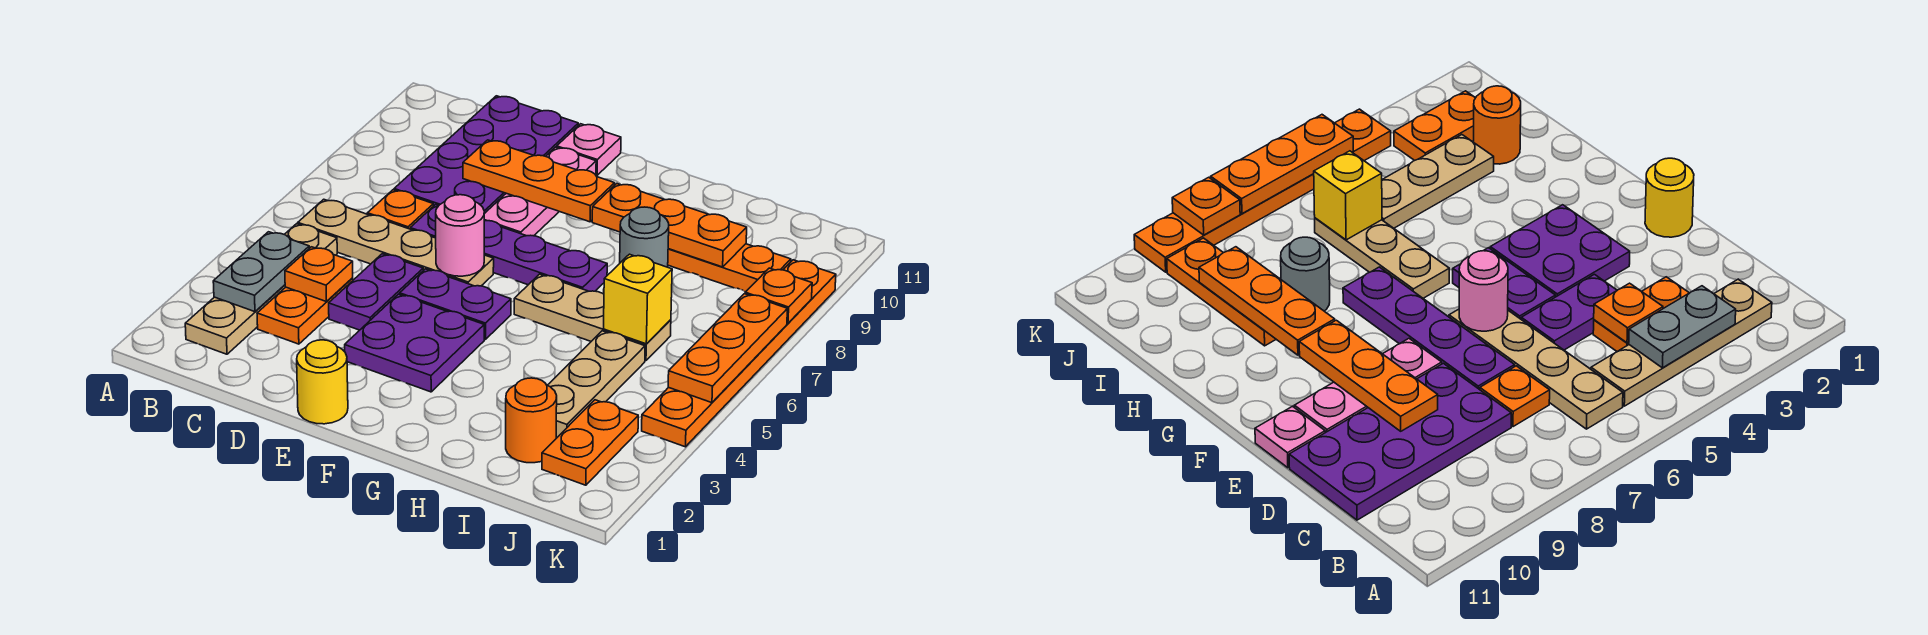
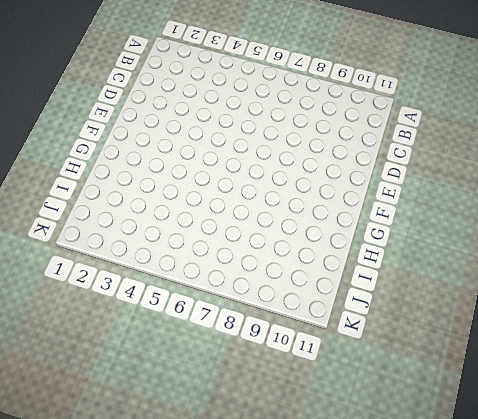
none -> tan 1x4 plate [185,224,337,354]
none -> tan 1x4 plate [298,199,494,286]
none -> orange 1x2 plate [257,278,353,344]

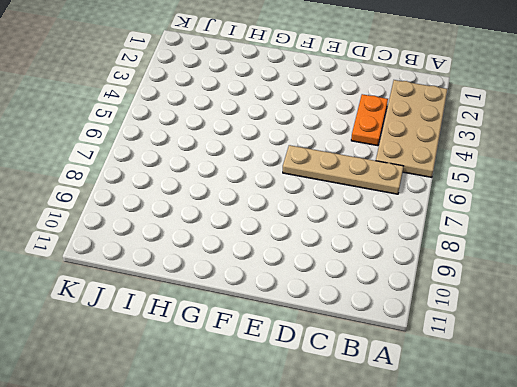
tan 2x4 plate [376,80,447,177] -> tan 1x4 plate [185,224,337,354]
none -> orange 1x1 plate [367,190,433,229]
none -> purple 2x4 plate [394,96,578,214]
none -> purple 1x2 plate [329,254,423,330]

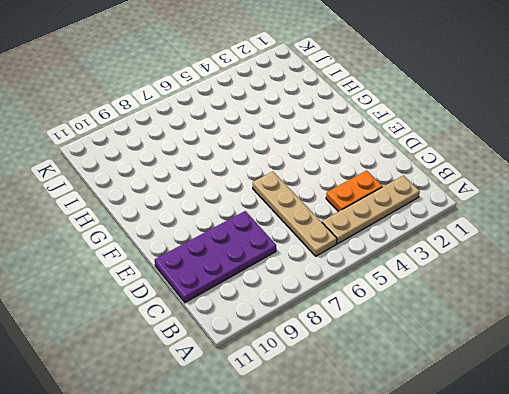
none -> orange 1x1 plate [367,190,433,229]
none -> purple 1x2 plate [329,254,423,330]
none -> purple 1x4 plate [410,204,607,291]

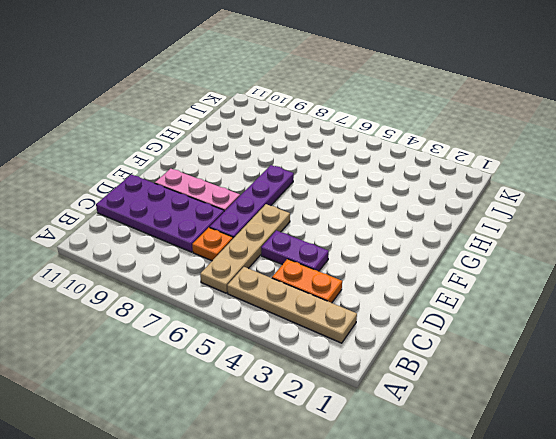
none -> yellow 1x1 round brick [297,340,348,424]
none -> purple 2x2 plate [345,294,484,392]
none -> purple 1x2 plate [400,269,511,339]

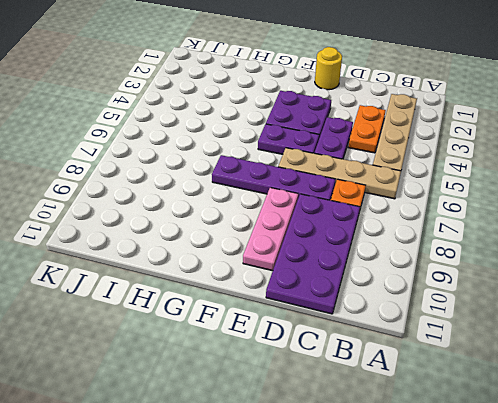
none -> pink 1x1 plate [557,124,621,175]
none -> tan 1x3 plate [514,274,671,361]
none -> grey 1x1 round brick [620,207,669,267]

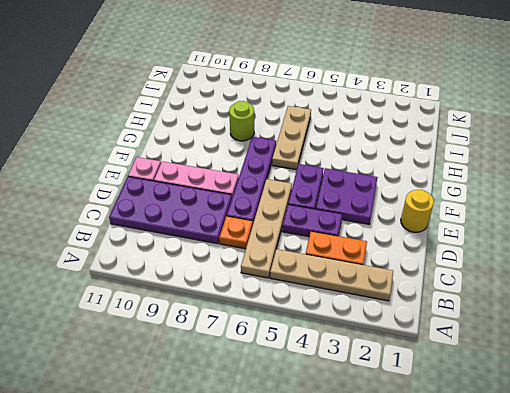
lime 1x1 round brick [229,101,254,141] -> grey 1x1 round brick [620,207,669,267]
none -> orange 1x3 plate [668,244,791,292]
none -> orange 1x1 round brick [506,378,557,463]
none -> tan 1x3 plate [548,331,645,437]

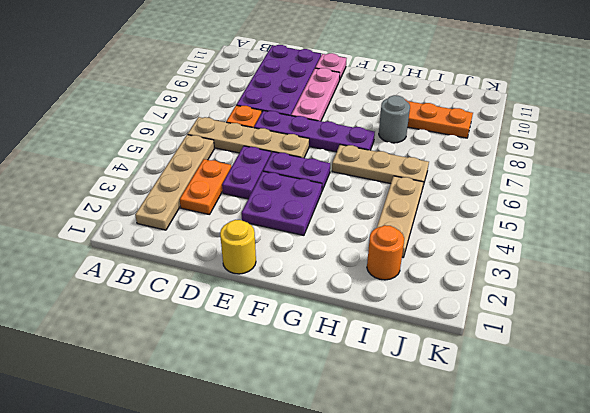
none -> orange 1x2 plate [542,400,638,485]
none -> orange 1x6 plate [642,260,836,447]
none -> grey 1x2 plate [213,232,309,312]

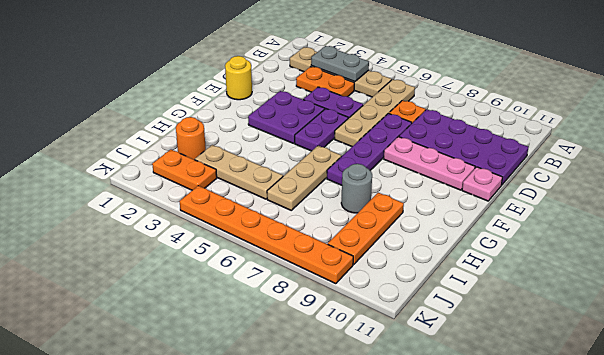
none -> orange 1x1 plate [285,247,353,301]
none -> orange 1x3 plate [463,140,615,222]
none -> pink 1x1 round brick [436,195,484,276]

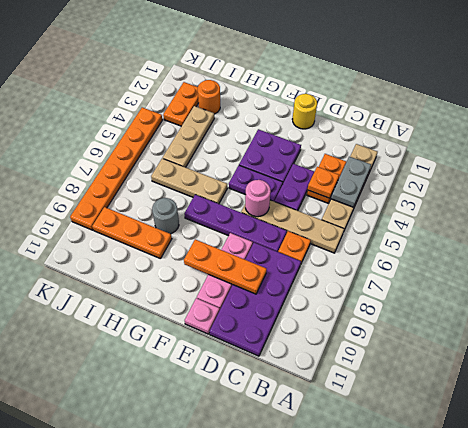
none -> orange 1x3 plate [592,184,747,267]
none -> yellow 1x1 brick [604,254,672,344]
none -> orange 1x3 plate [668,294,787,403]

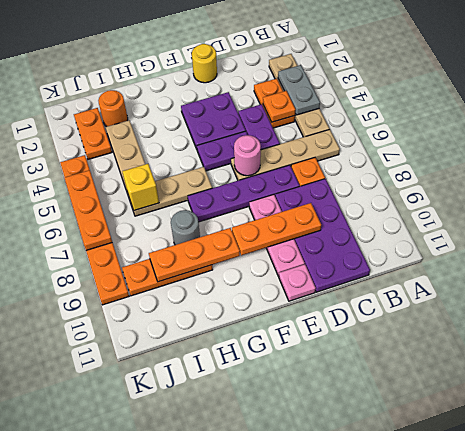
none -> orange 1x1 plate [745,268,812,323]

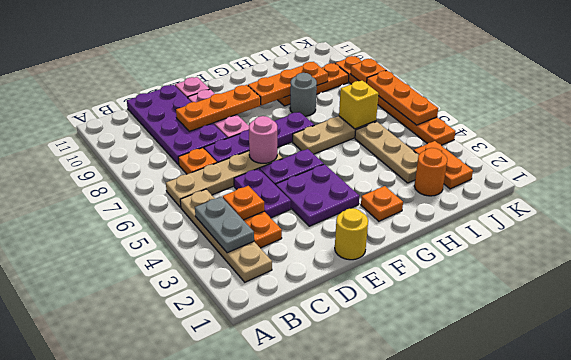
orange 1x1 plate [361,186,403,221] -> none

